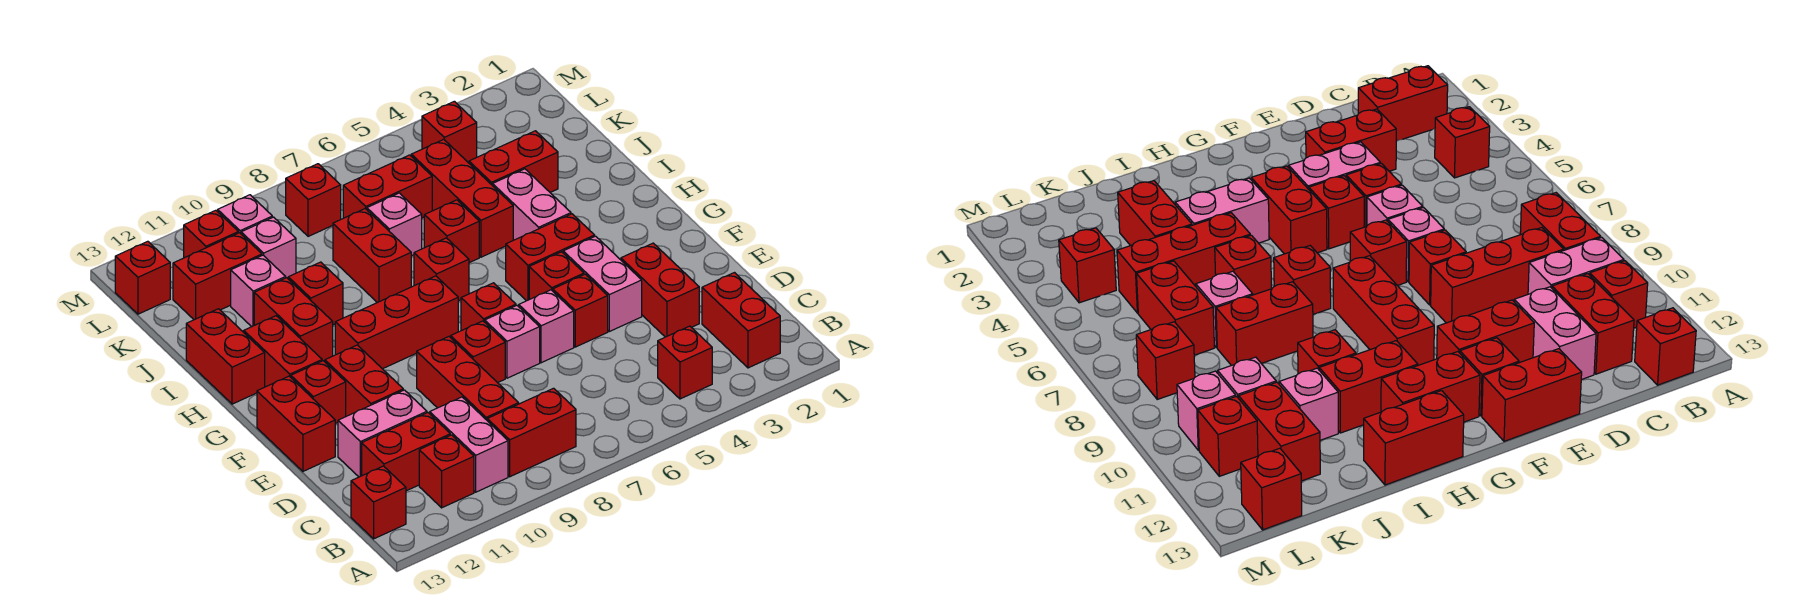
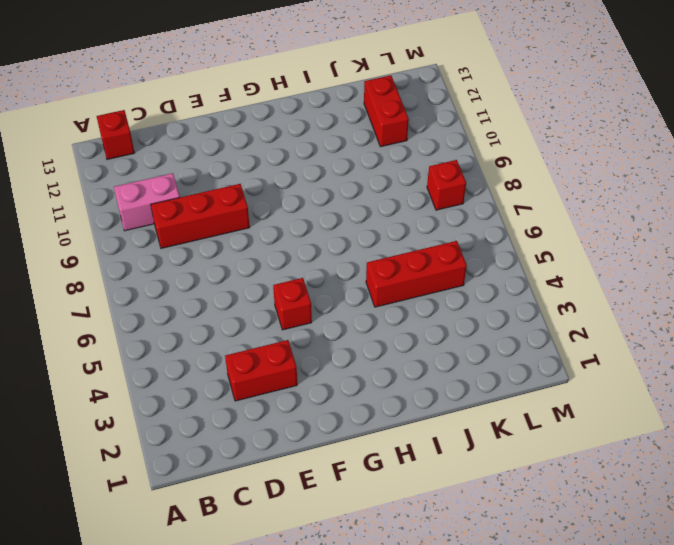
none -> red 1x2 brick [702,273,780,368]
none -> red 1x1 brick [658,326,712,399]
none -> red 1x2 brick [487,388,576,477]
none -> red 1x1 brick [419,435,474,508]

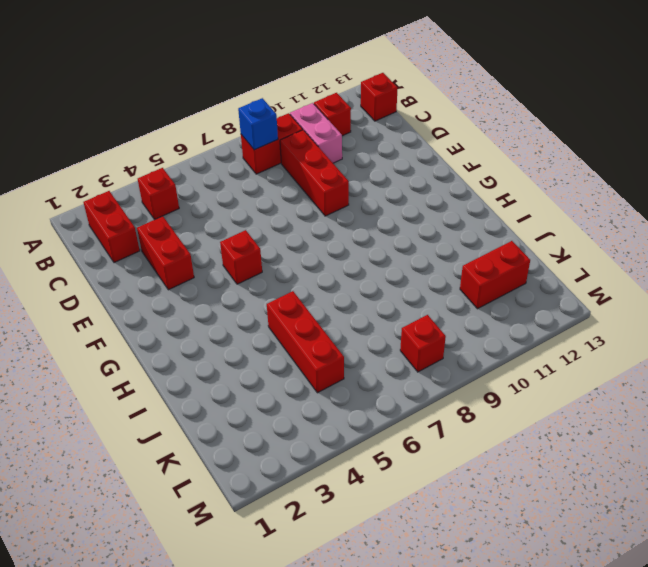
blue 1x1 brick [238,98,278,150] -> none
none -> red 1x2 brick [362,413,450,491]
none -> pink 1x2 brick [338,390,427,477]
none -> pink 1x2 brick [563,236,642,331]
none -> red 1x1 brick [553,274,608,347]

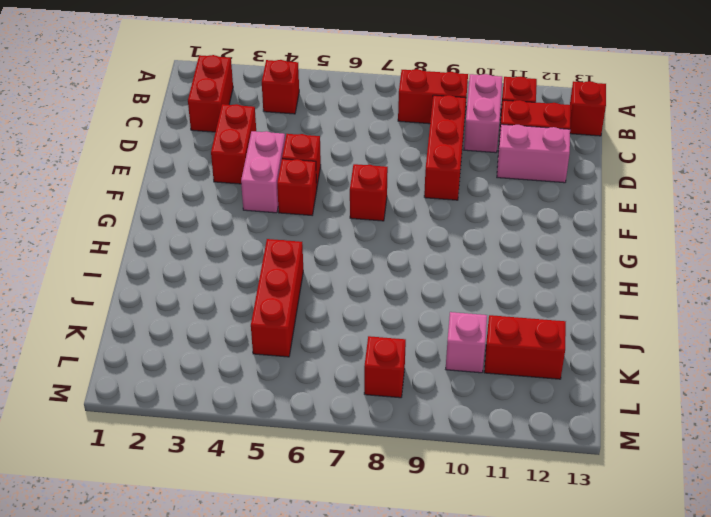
none -> pink 1x1 brick [519,290,574,363]
none -> pink 1x1 brick [485,306,540,378]
none -> red 1x1 brick [451,321,505,383]
none -> red 1x2 brick [325,345,403,416]

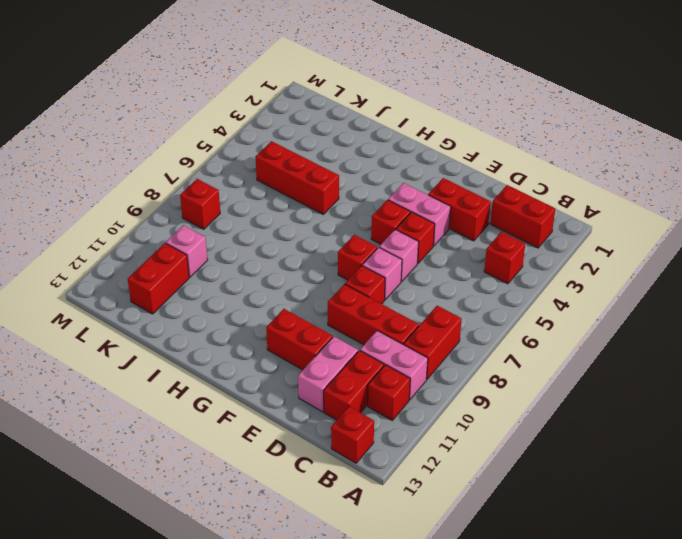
none -> red 1x2 brick [257,376,335,471]
none -> red 1x1 brick [291,361,346,424]
none -> red 1x2 brick [506,214,595,301]
none -> red 1x3 brick [335,276,458,369]

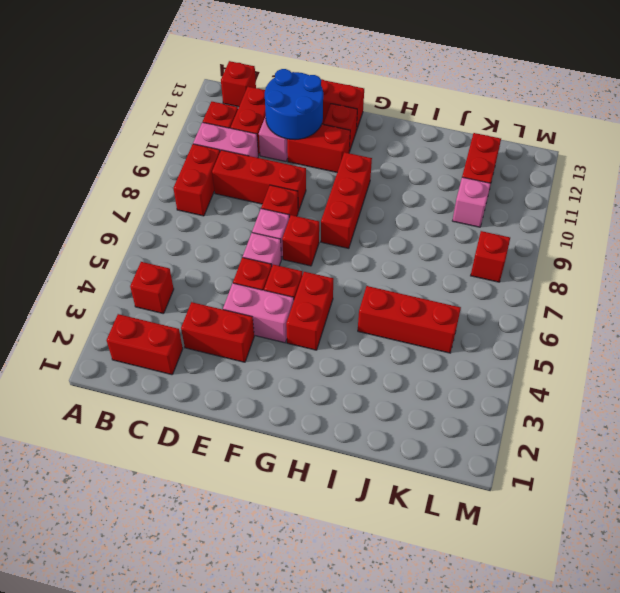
blue 2x2 round brick [265,69,323,140] -> none
none -> red 1x2 brick [244,316,322,387]
none -> pink 1x2 brick [493,169,571,240]
none -> red 1x1 brick [414,238,469,301]
none -> red 1x2 brick [254,278,333,362]

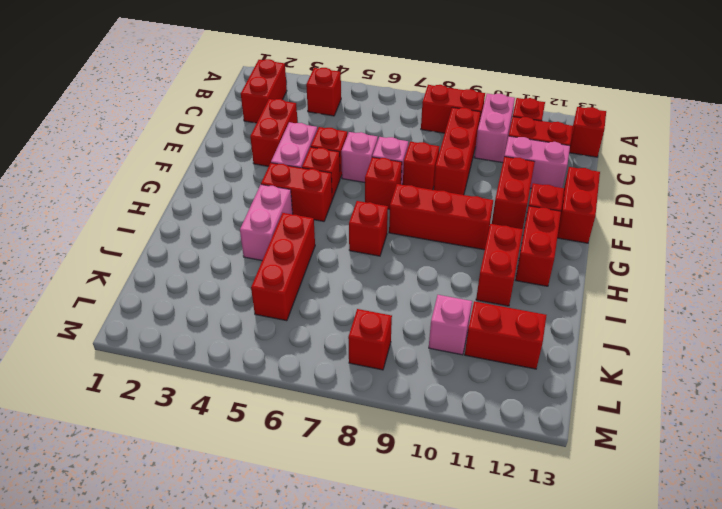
none -> red 1x2 brick [186,309,265,404]
none -> red 1x1 brick [424,200,479,263]
none -> red 1x2 brick [333,209,411,303]
none -> red 1x1 brick [288,262,343,325]

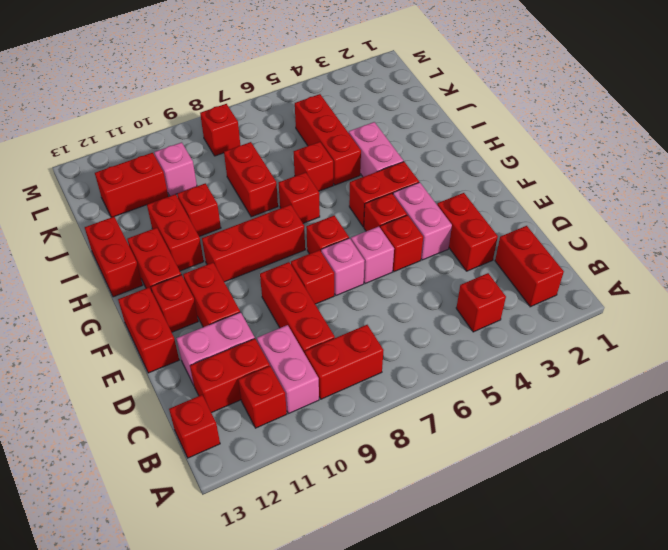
none -> red 1x2 brick [469,131,558,192]
none -> pink 1x1 brick [367,193,422,256]
none -> pink 1x1 brick [231,255,286,327]
none -> red 1x2 brick [343,155,432,218]

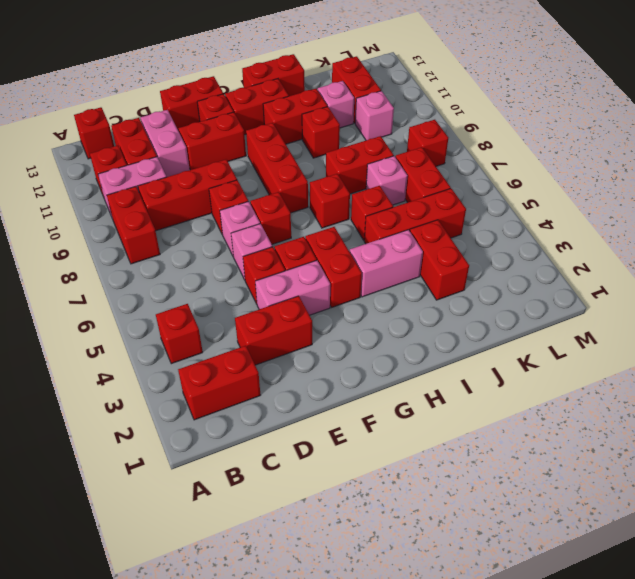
none -> red 1x1 brick [422,101,477,163]
none -> pink 1x1 brick [218,195,272,234]
none -> red 1x1 brick [184,210,238,258]
none -> red 1x1 brick [115,241,170,314]

